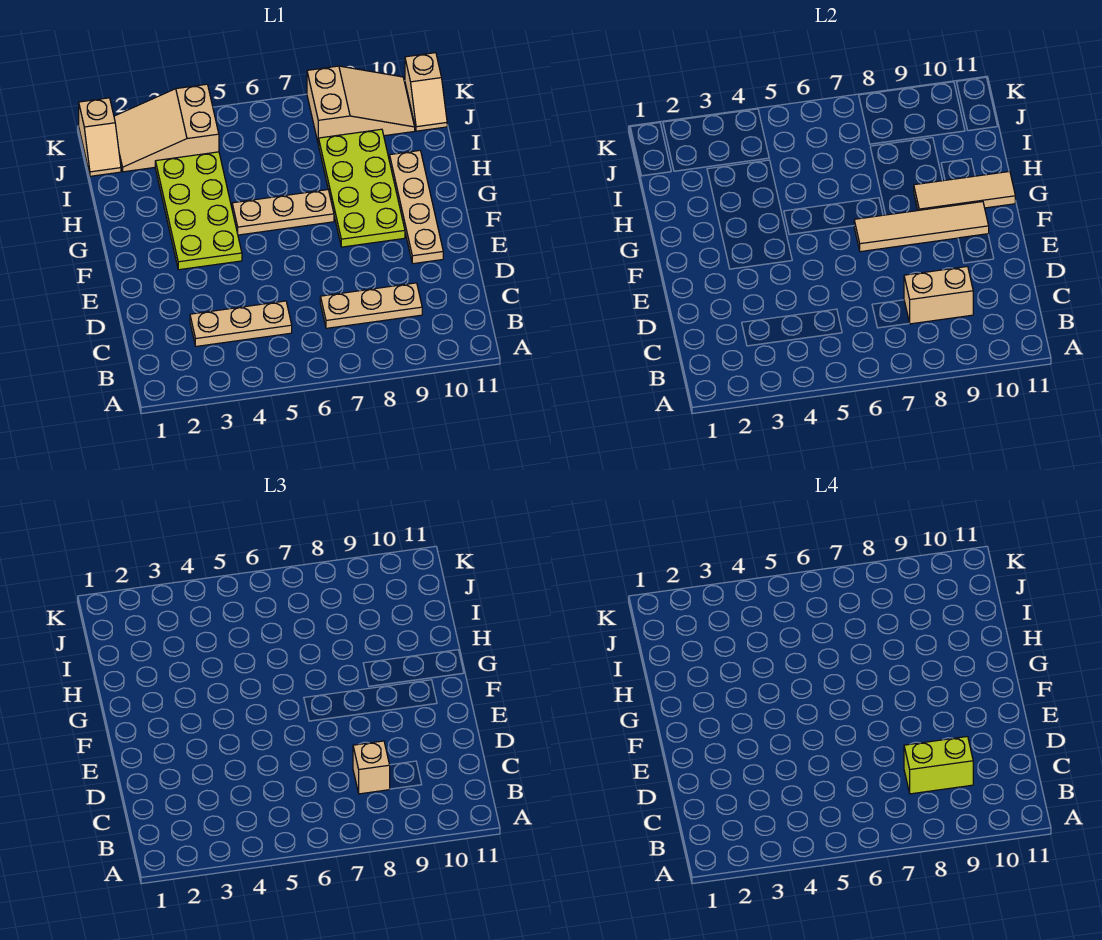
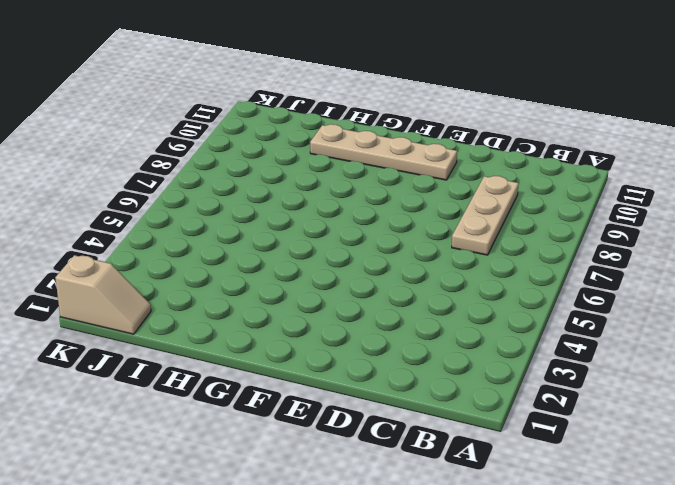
none -> tan 1x3 plate [190,301,292,346]
none -> lime 2x4 plate [155,152,242,270]
none -> lime 2x4 plate [318,129,405,247]

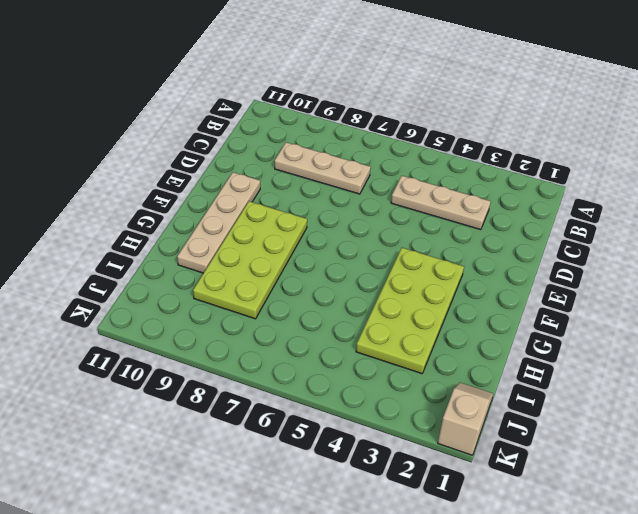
none -> tan 1x3 plate [232,190,334,235]
none -> tan 2x3 slope [114,84,219,172]
none -> tan 2x3 slope [307,66,415,144]

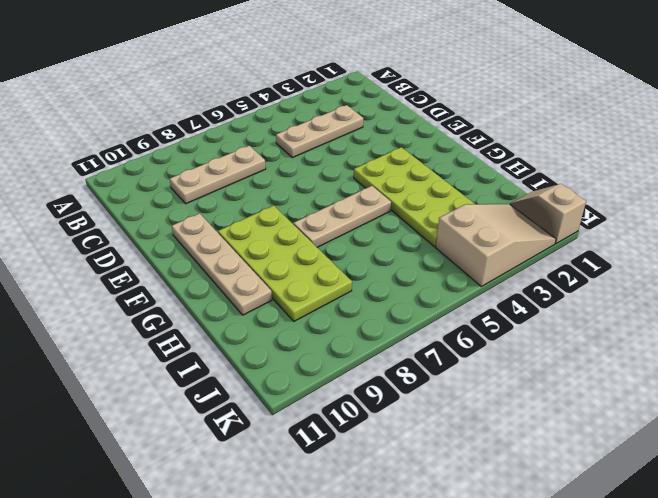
none -> tan 2x3 slope [307,66,415,144]
none -> tan 1x2 slope [405,53,447,131]
none -> tan 1x2 brick [904,266,973,324]

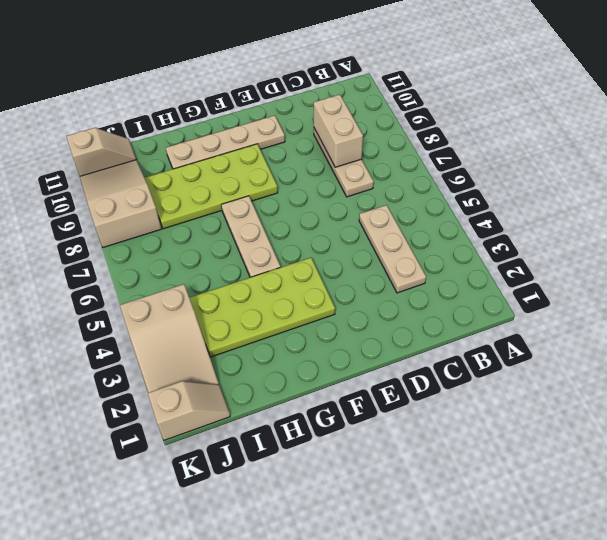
none -> tan 1x4 tile [854,202,989,252]
none -> tan 1x3 tile [914,171,1015,210]
none -> tan 1x1 brick [353,741,390,794]

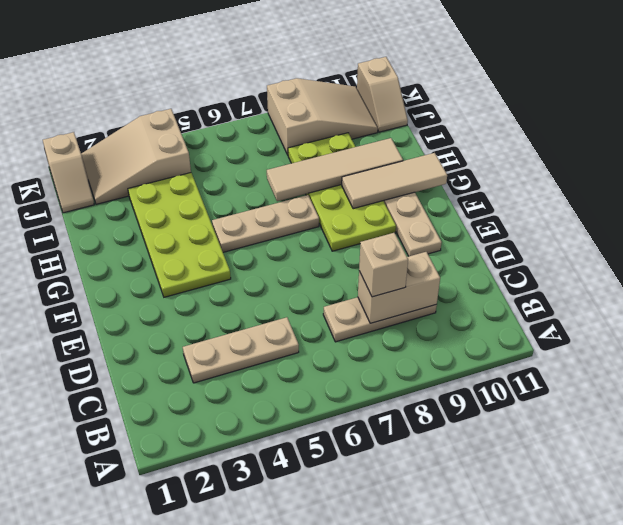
tan 1x4 tile [267,138,403,201] -> tan 1x4 tile moved to [854,202,989,252]
none -> lime 1x2 brick [904,736,973,794]

